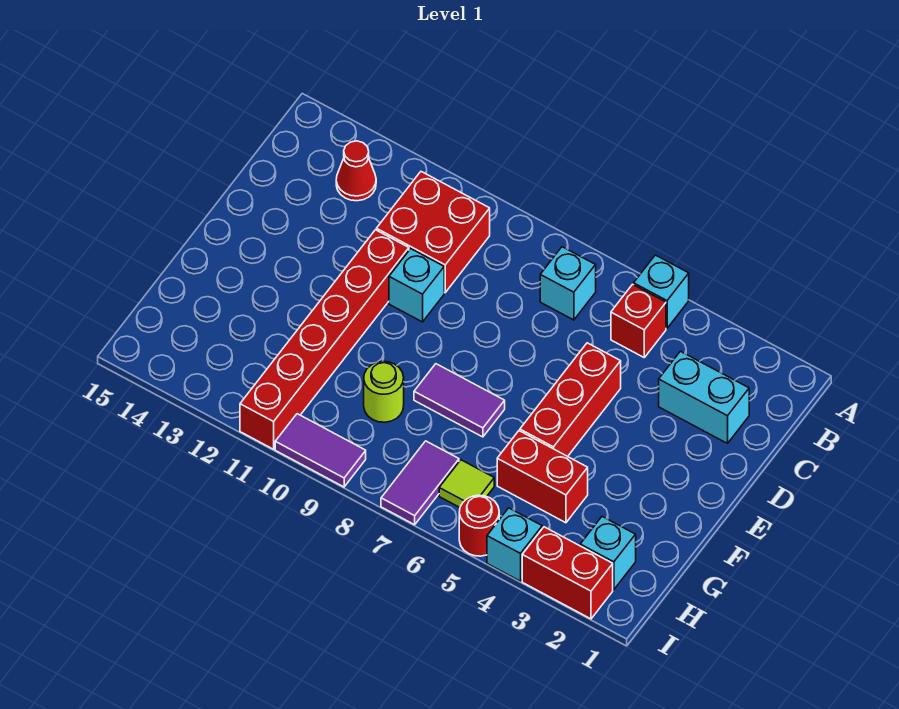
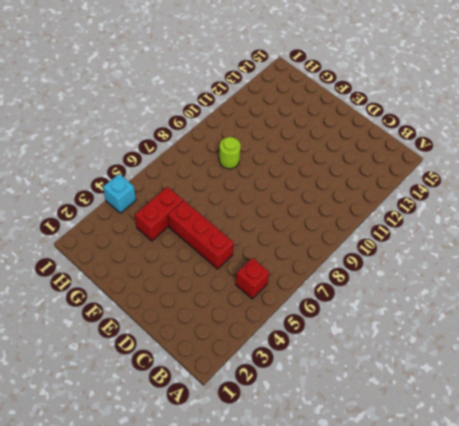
none -> cyan 1x1 brick [634,255,689,328]
none -> cyan 1x1 brick [540,247,596,320]
none -> red 2x2 brick [376,172,490,293]

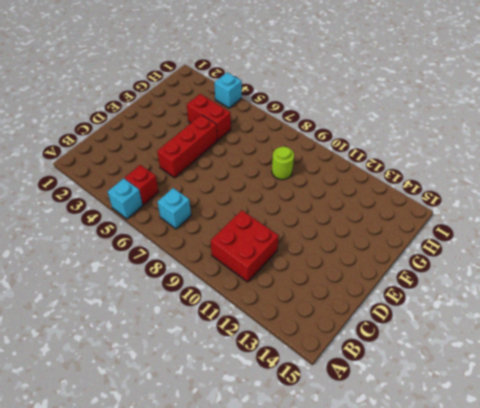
none -> red 1x1 cone [336,141,376,201]
none -> cyan 1x2 brick [659,351,749,443]
none -> cyan 1x1 brick [389,249,444,322]

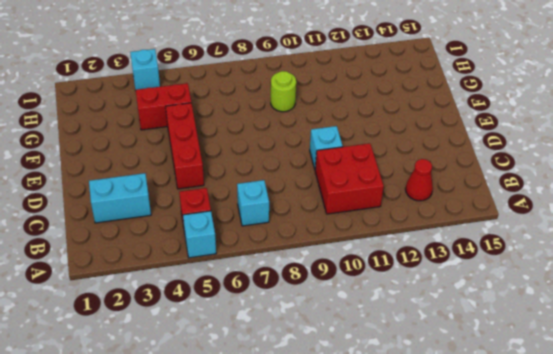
none -> red 1x6 brick [240,230,409,449]
none -> purple 1x2 tile [414,364,505,437]
none -> cyan 1x1 brick [580,517,636,590]

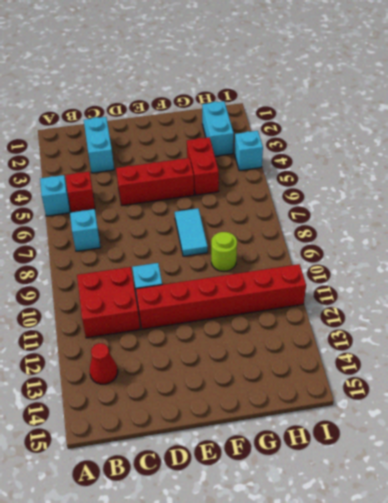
cyan 1x2 tile [175,208,208,256] -> purple 1x2 tile [414,364,505,437]
cyan 1x2 brick [202,101,234,156] -> cyan 1x1 brick [580,517,636,590]
none -> lime 1x1 tile [439,460,494,507]
none -> purple 1x2 tile [381,441,459,525]
none -> red 1x2 brick [522,527,613,619]

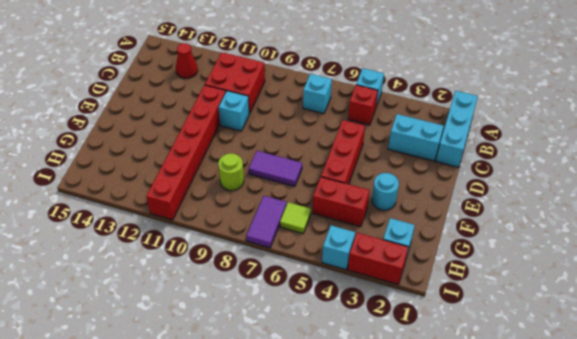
cyan 1x3 brick [436,91,478,167] -> none
cyan 1x1 round brick [372,173,399,210] -> none
none -> red 1x1 round brick [459,495,499,556]
none -> purple 1x2 tile [275,414,366,487]

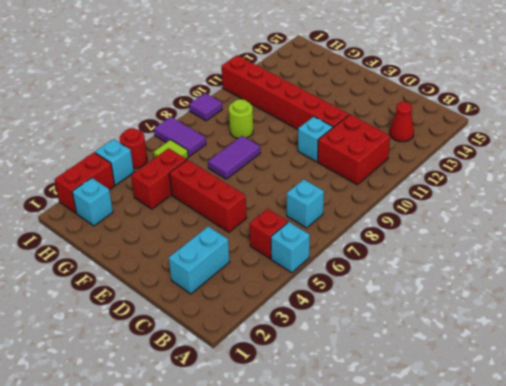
purple 1x1 tile [189,93,222,121] -> purple 1x2 tile [275,414,366,487]

